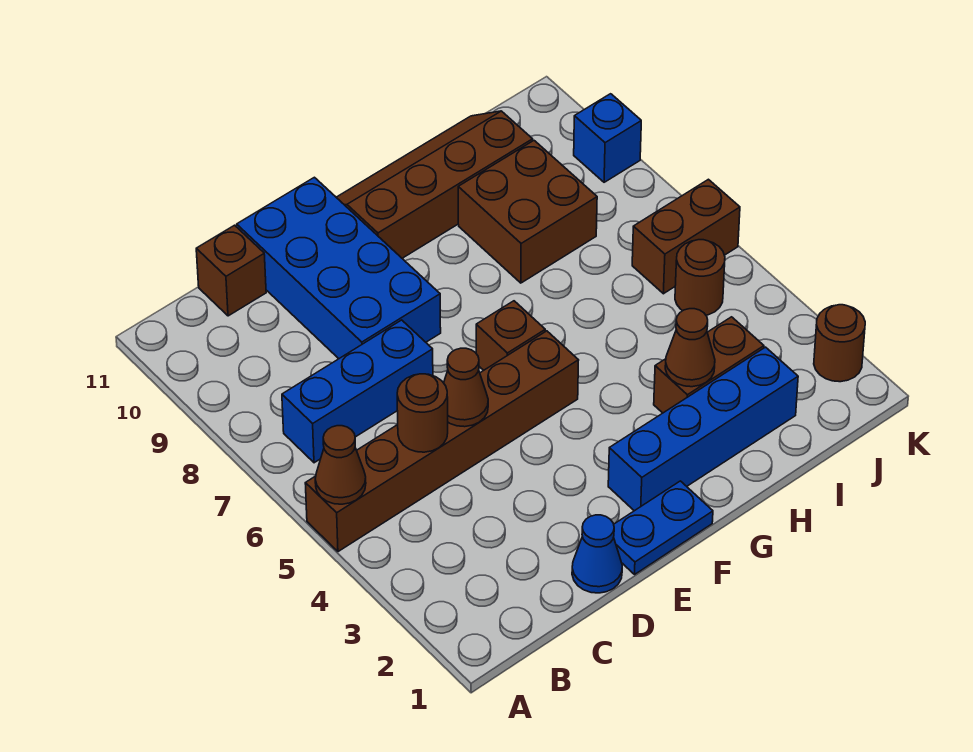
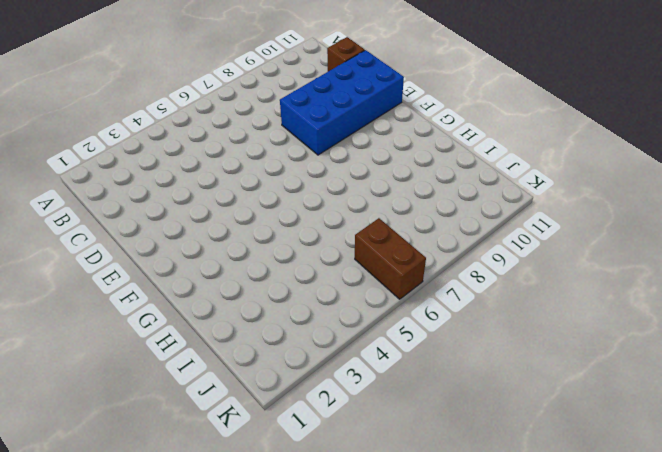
none -> brown 1x6 brick [305,331,579,552]
none -> blue 1x3 brick [282,320,433,463]
none -> blue 1x1 cone [572,515,622,593]

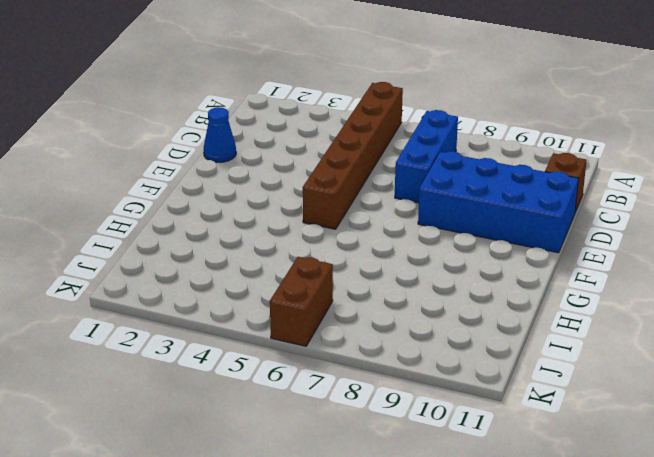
none -> blue 1x2 plate [614,481,713,574]
none -> blue 1x4 brick [608,347,798,511]
none -> brown 1x1 brick [476,301,545,370]

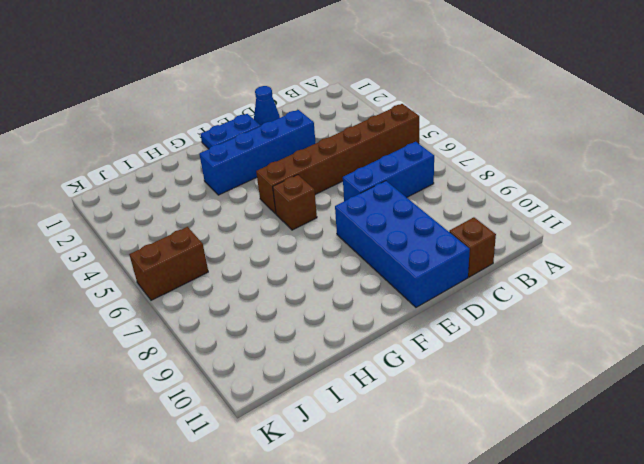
blue 1x4 brick [199,110,316,195] -> blue 1x4 brick moved to [608,347,798,511]
none -> brown 2x4 slope [336,111,533,258]
none -> brown 1x2 brick [654,317,764,413]
none -> brown 2x2 brick [458,141,597,283]

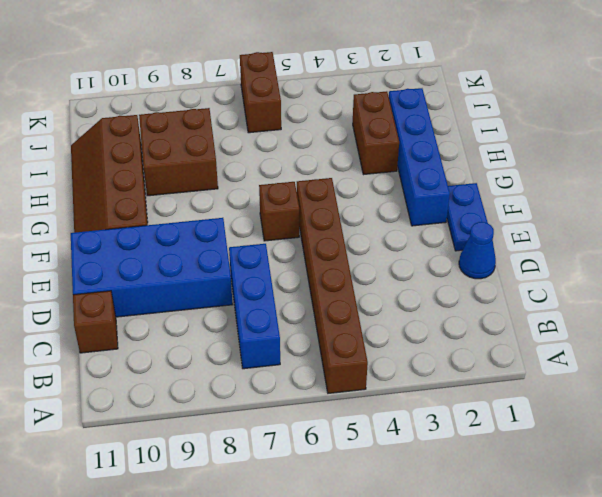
none -> brown 1x1 round brick [675,240,725,315]
none -> brown 1x1 round brick [814,305,865,382]
none -> blue 1x1 brick [574,94,641,182]

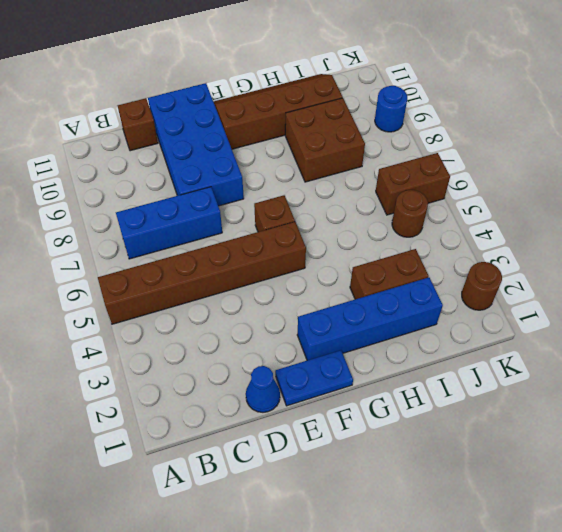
blue 1x1 round brick [375,86,407,132] -> blue 1x1 brick [574,94,641,182]
none -> brown 1x1 cone [315,426,366,504]
none -> brown 1x1 round brick [397,374,448,452]
none -> brown 1x1 cone [444,348,488,427]

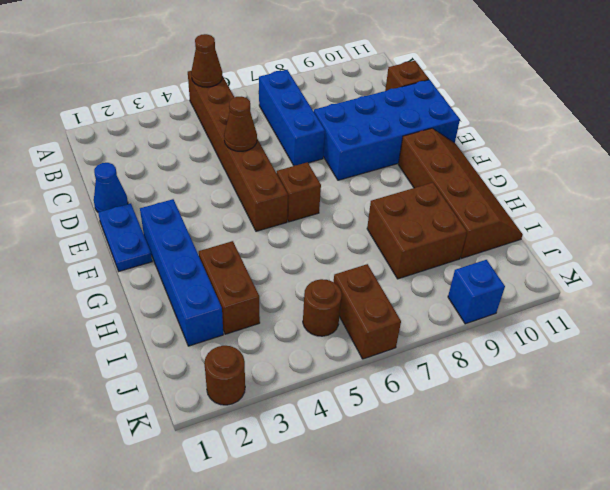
none -> brown 1x1 round brick [397,374,448,452]
none -> brown 1x1 cone [665,309,715,387]

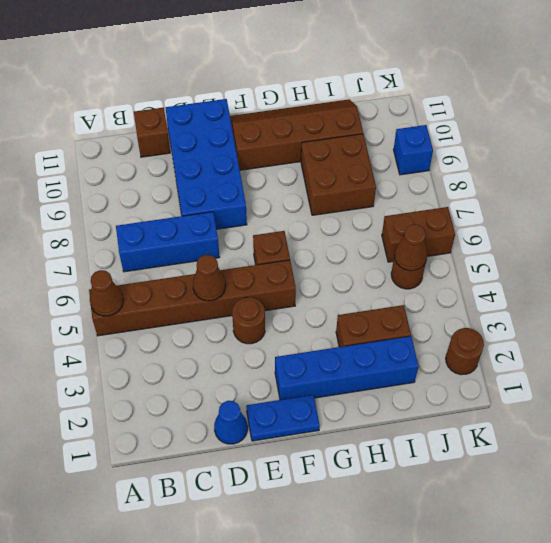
brown 1x1 round brick [232,297,265,344] -> brown 1x1 round brick moved to [397,374,448,452]
brown 1x1 cone [395,224,427,271] -> brown 1x1 cone moved to [665,309,715,387]

